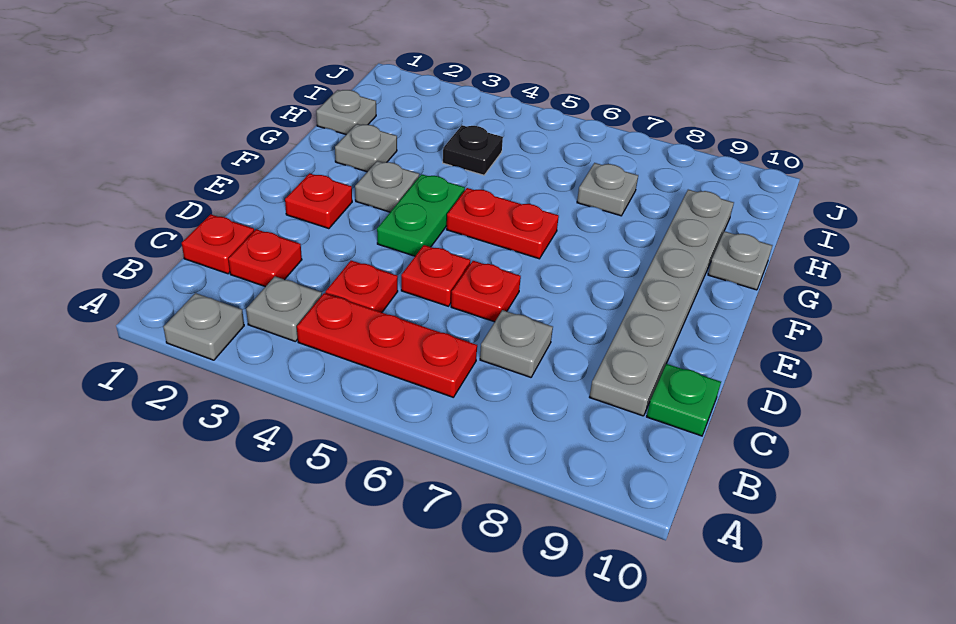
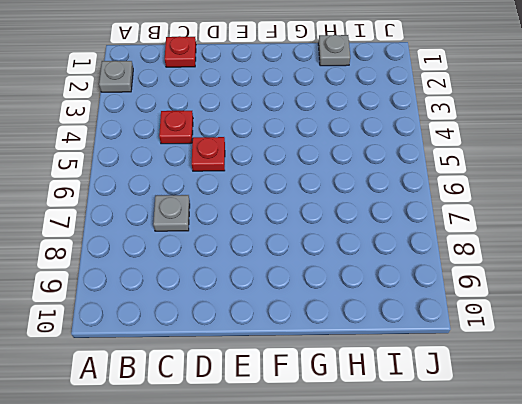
none -> grey 1x1 plate [246,277,322,342]
none -> red 1x3 plate [297,293,477,397]
none -> red 1x1 plate [228,229,302,287]

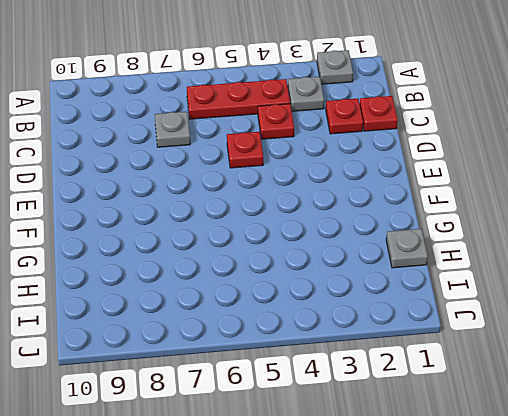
none -> grey 1x6 plate [590,190,734,416]
none -> green 1x1 plate [647,364,721,436]
none -> red 1x1 plate [451,261,521,322]

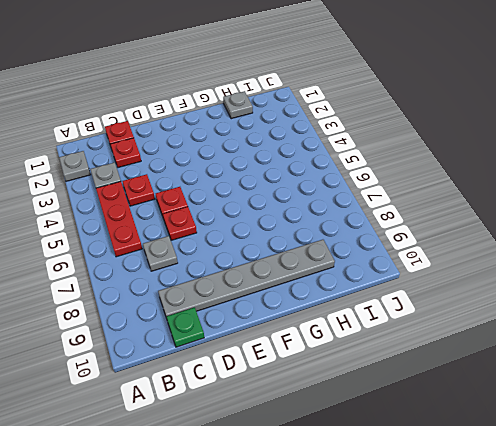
none -> red 1x1 plate [285,173,352,229]
none -> green 1x2 plate [377,174,465,256]
none -> grey 1x1 plate [355,161,419,212]

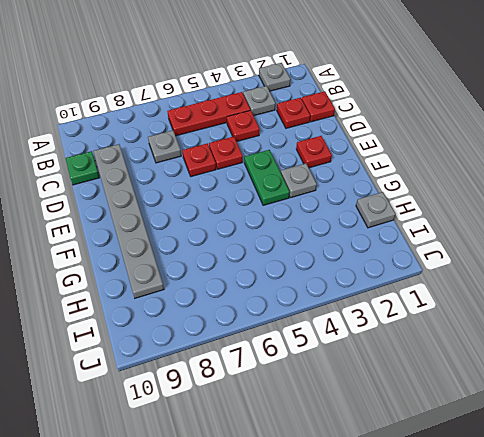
none -> red 1x2 plate [447,188,559,259]
none -> grey 1x1 plate [335,124,397,172]
none -> grey 1x1 plate [708,231,772,290]

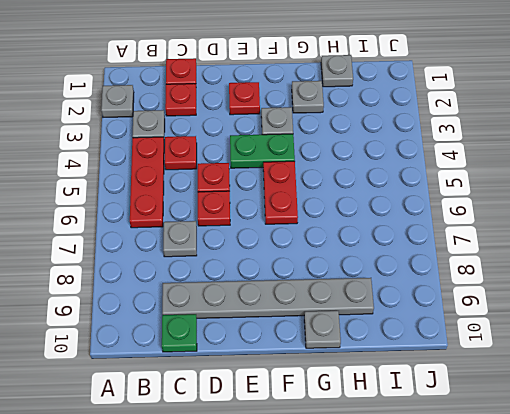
none -> black 1x1 plate [443,125,503,175]
none -> grey 1x1 plate [577,163,638,216]

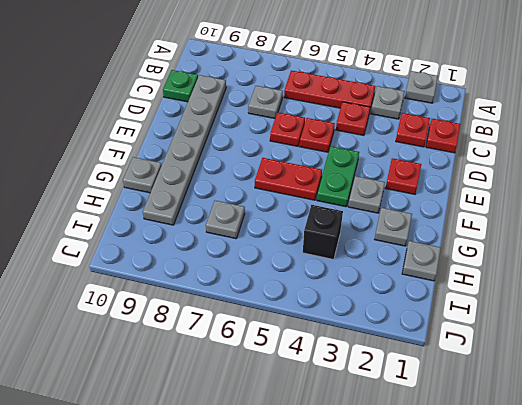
black 1x1 brick [303,205,343,259] -> black 1x1 plate [443,125,503,175]

